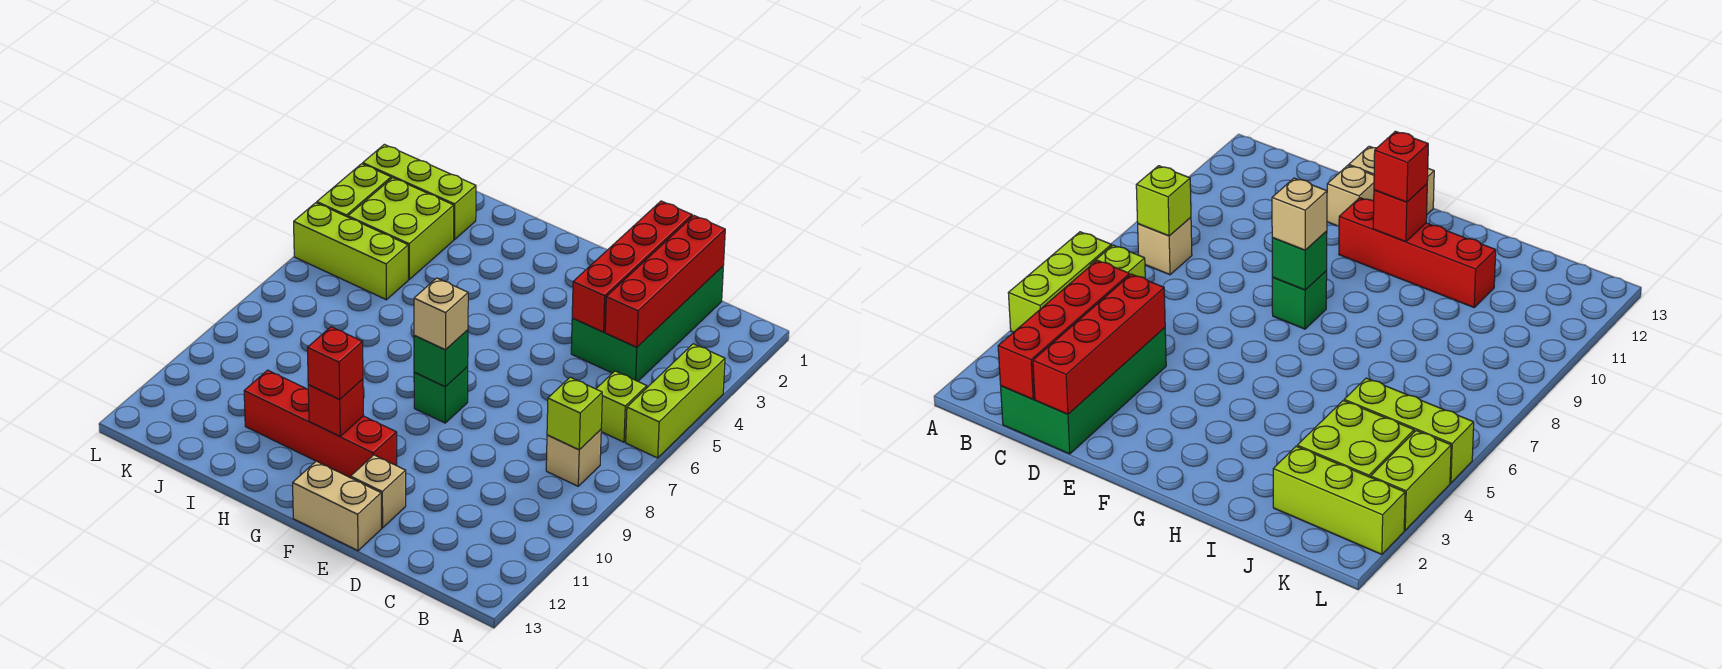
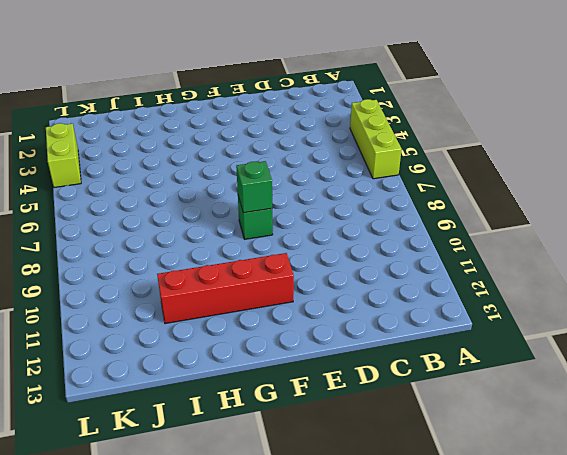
none -> lime 1x1 brick [596,371,647,442]
none -> tan 1x1 brick [546,430,601,486]
none -> green 2x4 brick [571,266,723,381]

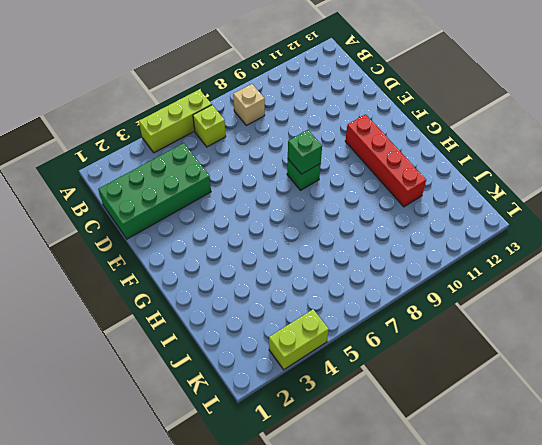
none -> tan 1x1 brick [351,455,406,528]
none -> tan 1x2 brick [293,461,382,551]
none -> lime 1x3 brick [363,144,476,240]

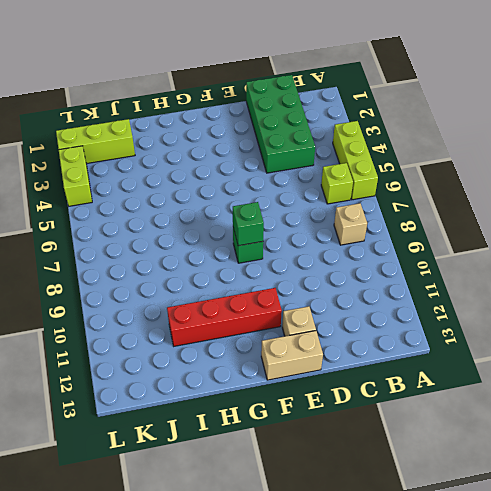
none -> lime 2x2 brick [348,178,454,279]
none -> lime 1x3 brick [294,203,408,300]
none -> lime 1x1 brick [547,377,602,450]

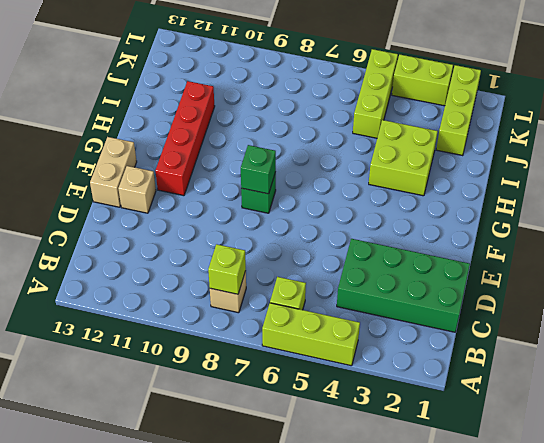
lime 2x2 brick [369,120,438,196] -> lime 2x2 brick moved to [348,178,454,279]
none -> red 1x4 brick [605,216,725,347]
none -> red 1x4 brick [572,201,692,332]
none -> red 1x1 brick [308,379,364,436]

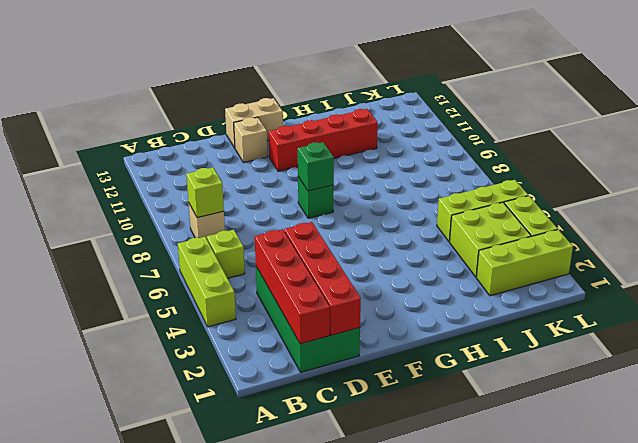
none -> red 1x1 brick [308,379,364,436]
none -> tan 1x1 brick [414,278,468,350]
none -> red 1x1 brick [307,327,363,399]

